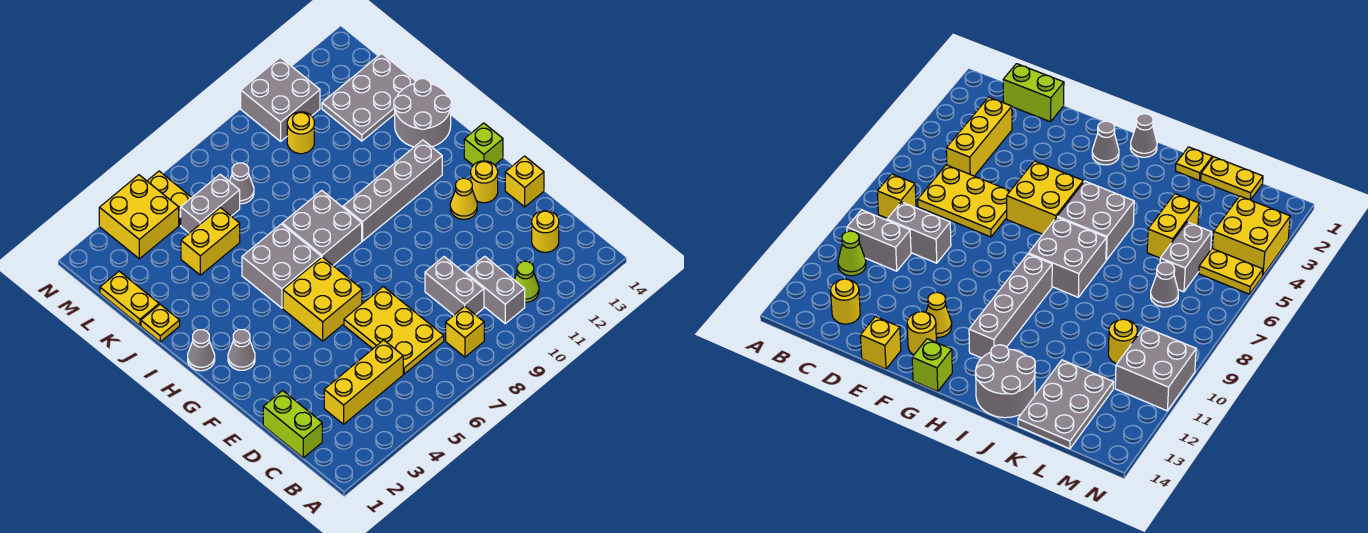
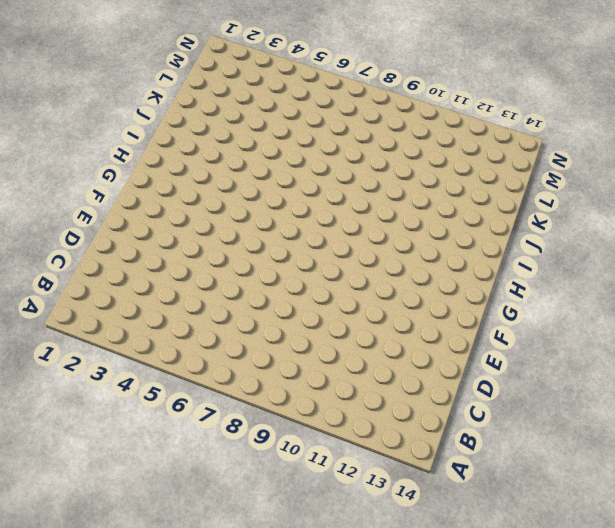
none -> yellow 1x1 brick [446,306,484,357]
none -> grey 1x2 brick [465,256,525,323]
none -> lime 1x1 cone [514,261,539,302]

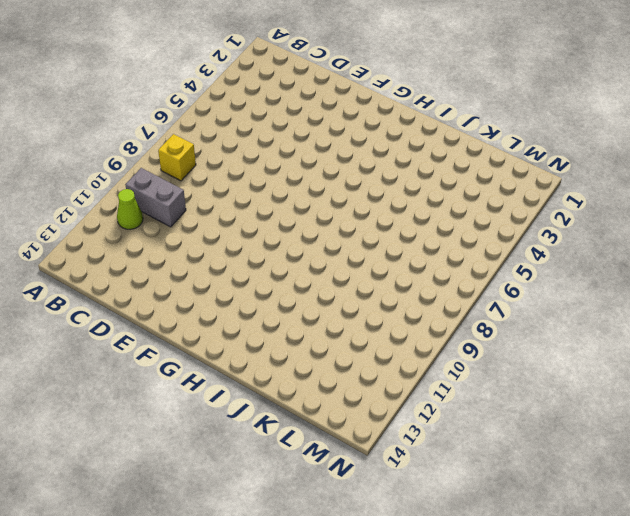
none -> lime 1x2 brick [263,391,322,458]
none -> yellow 1x3 brick [324,340,403,424]
none -> yellow 2x3 plate [344,287,444,374]

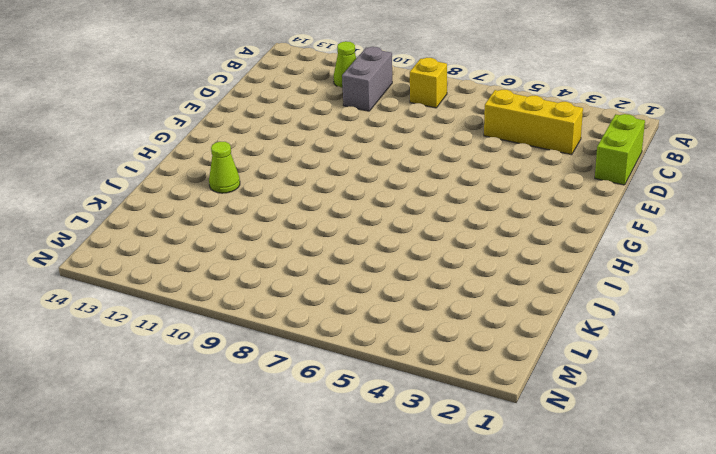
lime 1x1 cone [209,142,240,193] -> none
none -> yellow 2x3 plate [344,287,444,374]
none -> grey 1x2 brick [425,257,484,315]
none -> yellow 1x1 round brick [532,211,559,252]

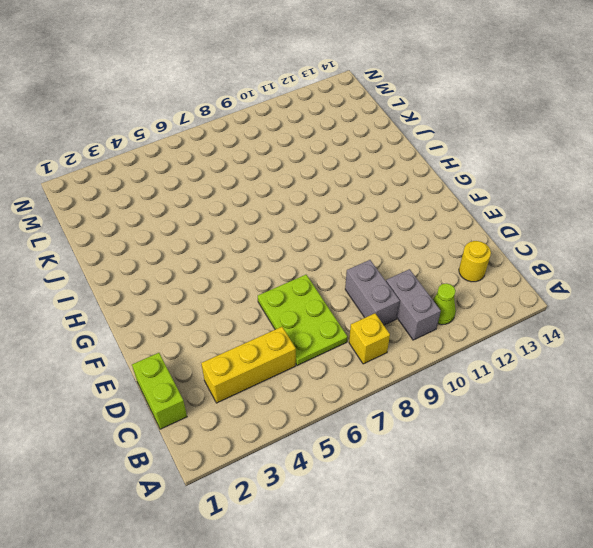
lime 2x3 plate [258,275,348,365] -> yellow 2x3 plate [344,287,444,374]
none -> yellow 1x1 brick [505,156,544,207]
none -> yellow 2x2 brick [283,257,362,341]
none -> yellow 1x1 cone [450,178,477,219]

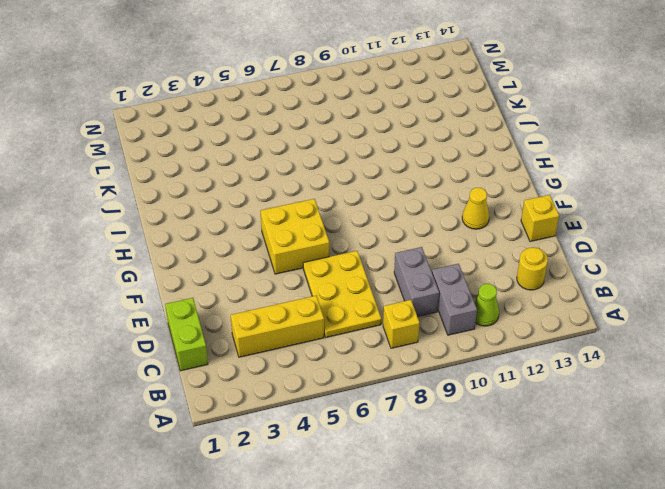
none -> yellow 1x1 round brick [471,161,498,203]
none -> grey 1x1 cone [228,330,255,370]
none -> lime 1x1 brick [464,123,503,165]

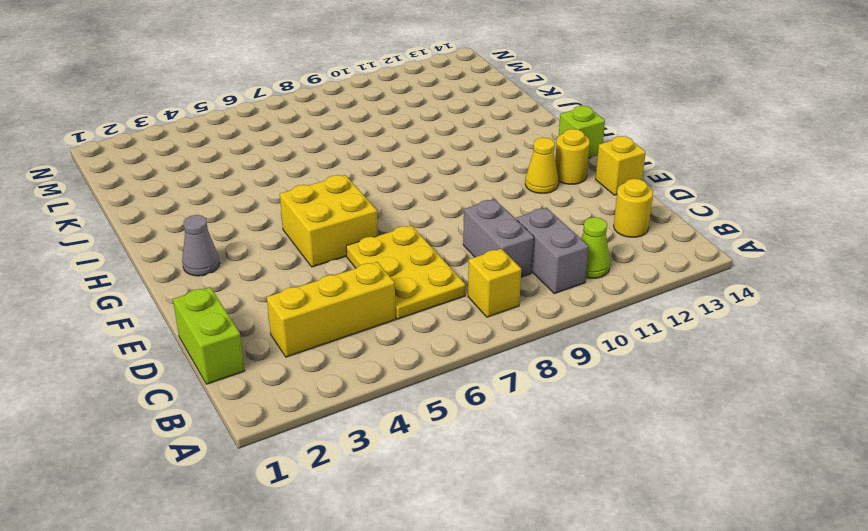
none -> grey 1x1 cone [188,330,215,371]
none -> grey 2x2 brick [242,224,321,308]
none -> grey 2x2 brick [282,190,362,265]

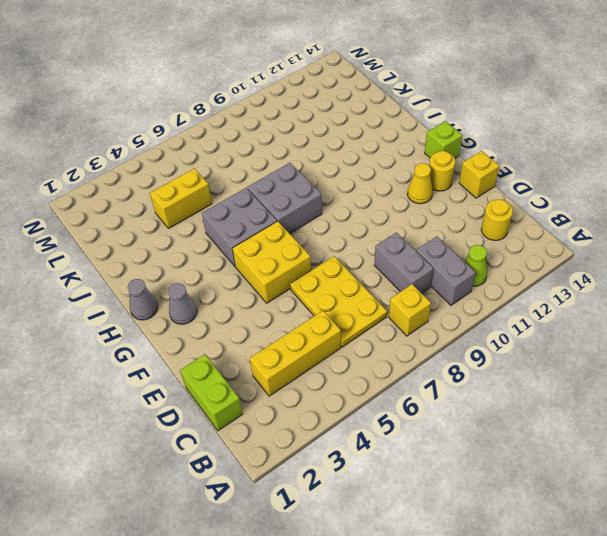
none -> grey 1x4 brick [343,140,442,241]
none -> grey 2x2 round brick [394,79,451,147]
none -> yellow 1x1 plate [141,305,180,342]

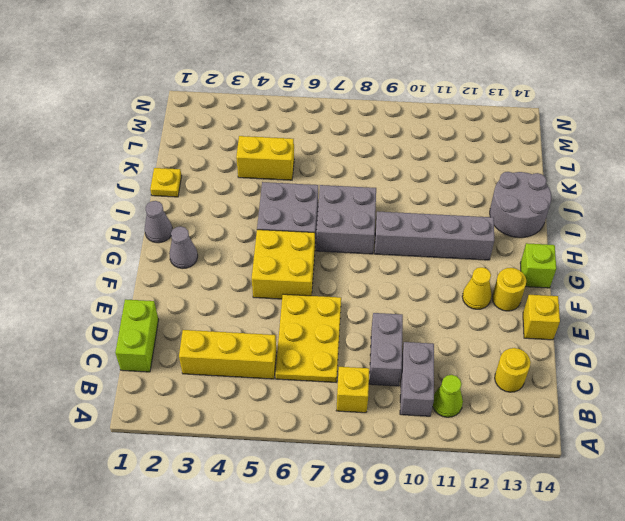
none -> yellow 1x2 plate [100,271,159,325]
none -> grey 2x3 plate [322,53,416,141]
none -> grey 1x2 brick [181,174,240,233]

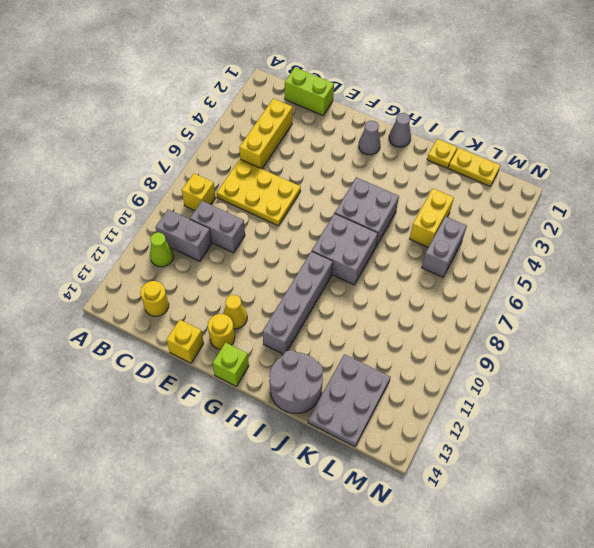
none -> yellow 2x2 brick [283,257,362,341]
none -> grey 1x1 cone [229,163,254,204]
none -> yellow 1x1 round brick [287,112,314,154]

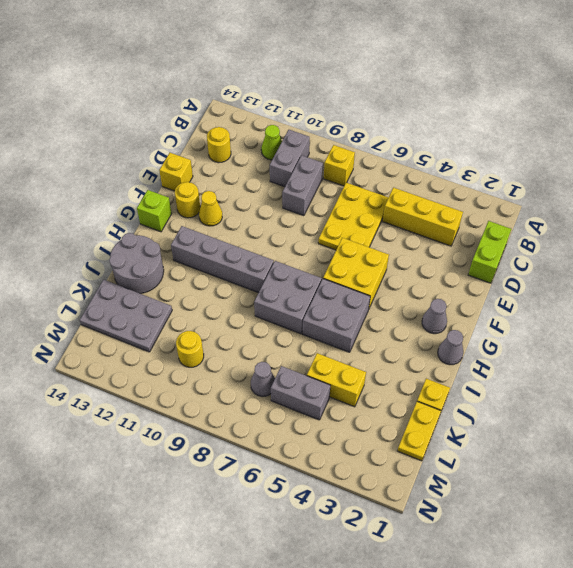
none -> yellow 2x2 brick [99,175,179,259]
none -> yellow 1x2 plate [147,171,192,225]
none -> grey 2x2 brick [241,58,320,141]

